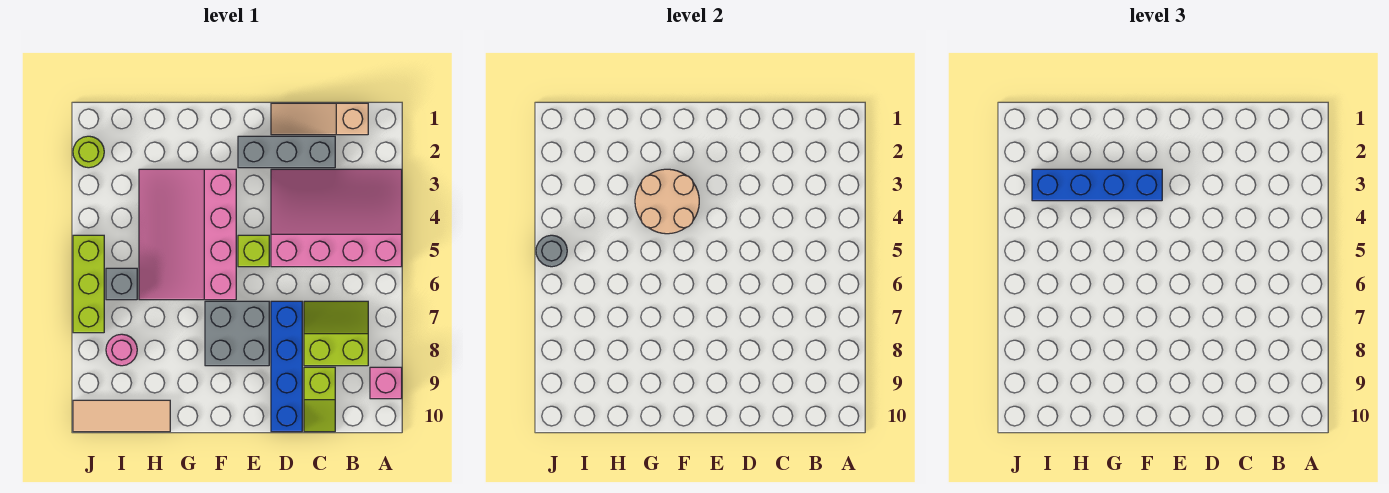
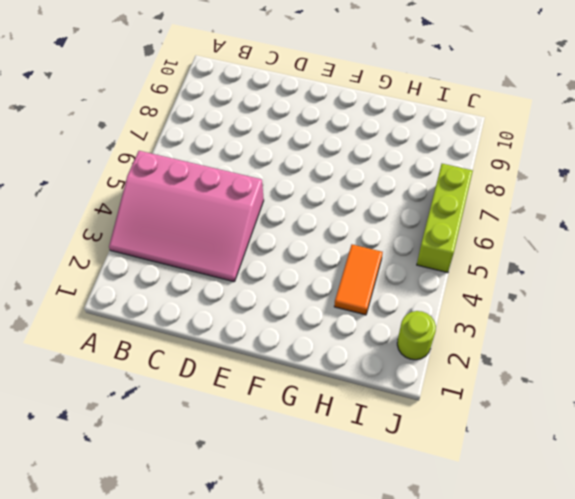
orange 1x2 tile [334,245,383,315] -> pink 3x4 slope [139,169,236,300]
none -> pink 1x1 brick [370,367,402,399]
none -> tan 1x3 slope [271,103,368,135]
none -> lime 2x2 slope [304,301,368,366]

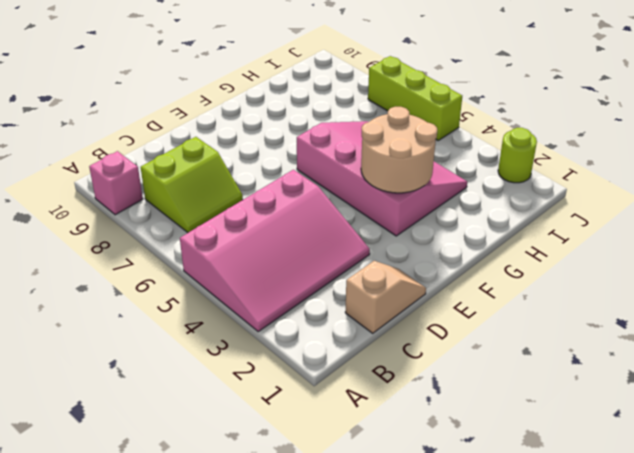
tan 1x2 slope [345,261,426,333] -> tan 1x3 slope [271,103,368,135]
none -> grey 1x3 brick [238,136,335,168]
none -> lime 1x2 slope [304,367,335,432]
none -> blue 1x4 brick [271,301,302,432]

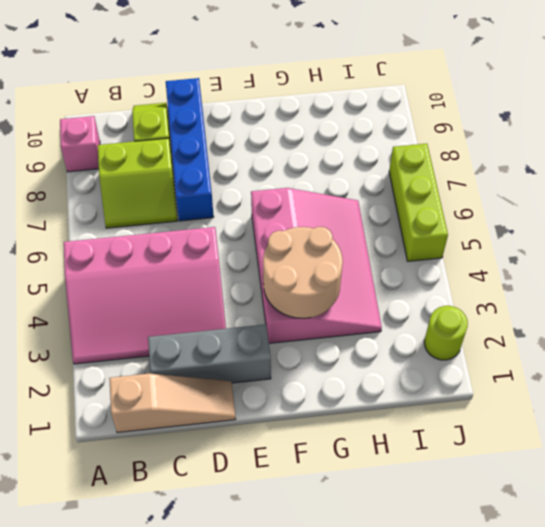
none -> lime 1x1 brick [238,235,269,267]
none -> grey 2x2 brick [205,301,269,366]
none -> tan 1x3 tile [73,400,170,432]

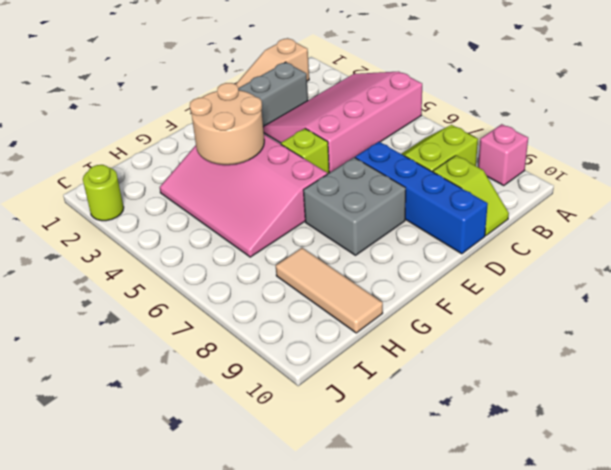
tan 1x3 tile [276,248,383,333] -> tan 1x3 tile turned to [73,400,170,432]
none -> grey 1x1 brick [106,268,137,300]
none -> pink 1x1 round brick [106,334,137,366]
none -> lime 1x3 brick [73,235,104,333]

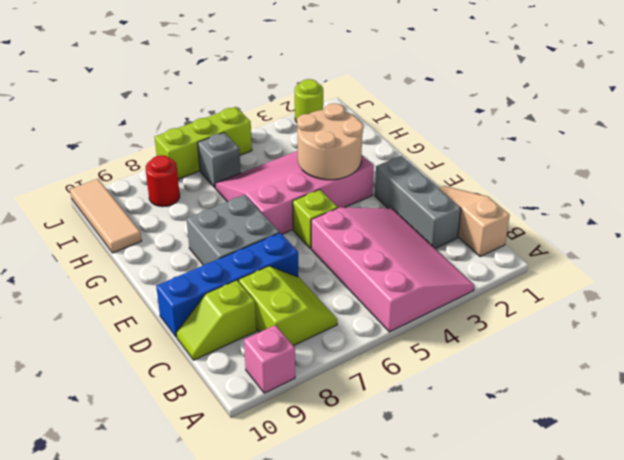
red 1x1 round brick [146,155,180,207] -> pink 1x1 round brick [106,334,137,366]
none -> grey 1x1 round brick [536,235,567,267]
none -> blue 1x4 brick [1032,169,1162,201]

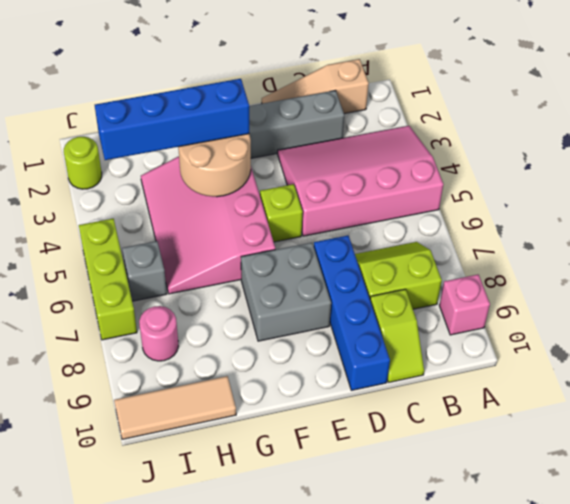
none -> grey 1x1 round brick [536,235,567,267]

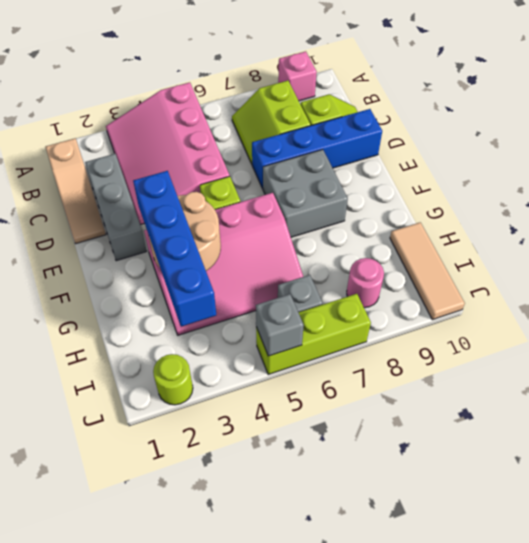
grey 1x1 brick [256,294,304,356] -> grey 1x1 round brick [536,235,567,267]

